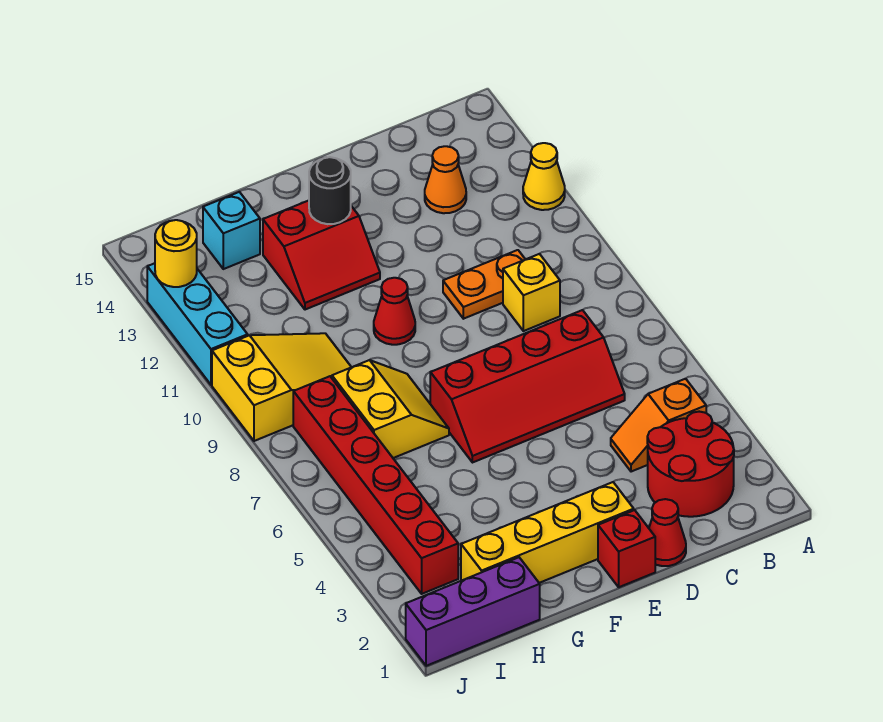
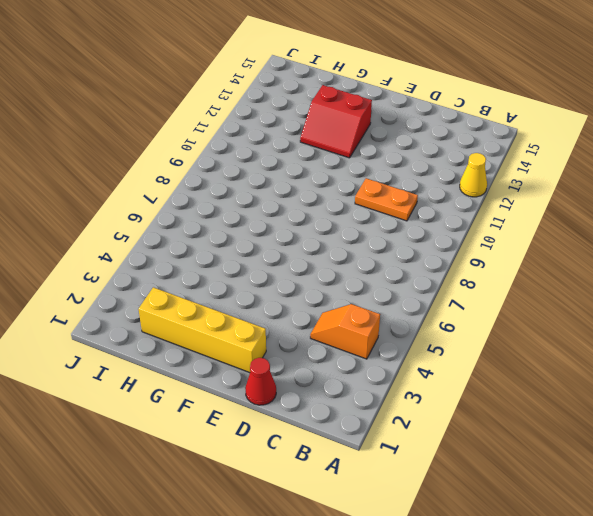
none -> red 2x2 round brick [647,412,734,517]
none -> red 2x4 slope [430,310,625,463]
none -> yellow 1x1 brick [503,254,560,331]

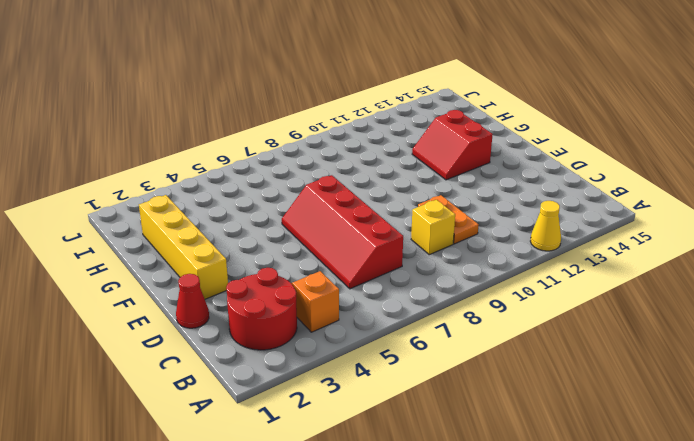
none -> orange 1x1 cone [425,146,466,213]
none -> red 1x1 brick [598,510,655,587]
none -> red 1x1 cone [374,278,415,345]

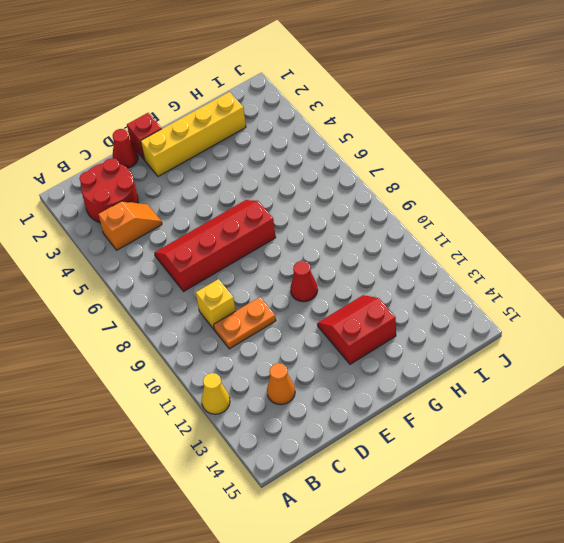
none -> yellow 2x2 slope [332,360,449,458]
none -> purple 1x3 brick [406,557,540,666]
none -> yellow 2x3 slope [212,333,351,441]

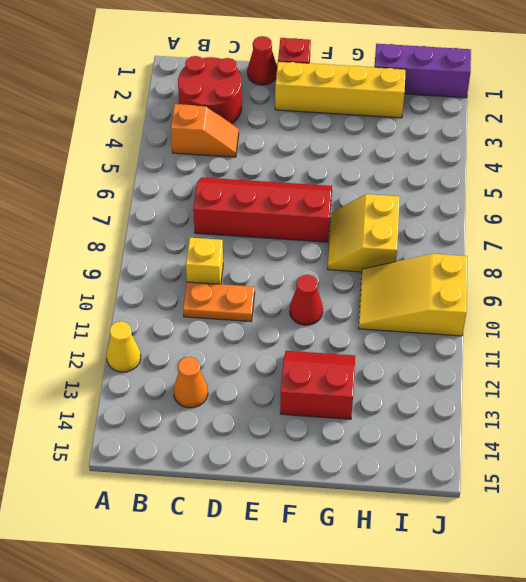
none -> cyan 1x1 brick [203,192,260,269]
none -> red 1x6 brick [293,376,458,594]
none -> cyan 1x3 brick [147,263,248,385]

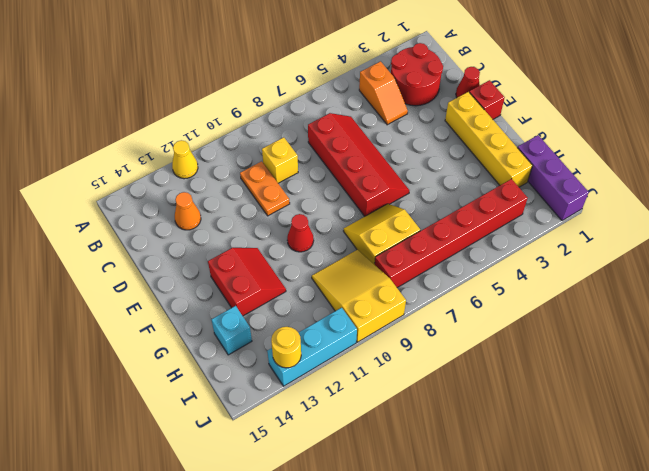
none -> black 1x1 round brick [309,157,351,224]

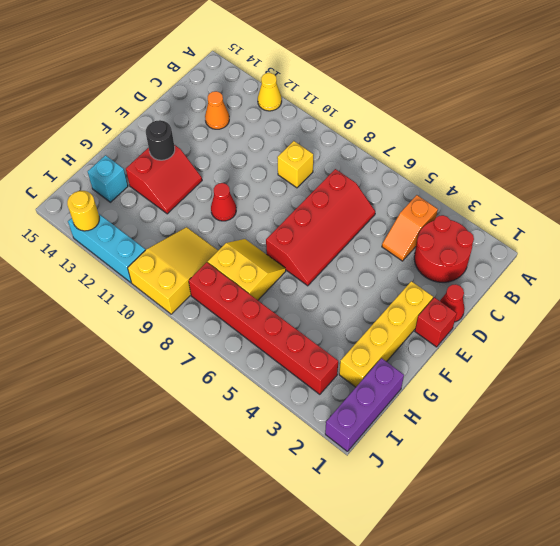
none -> orange 1x2 plate [443,250,526,319]

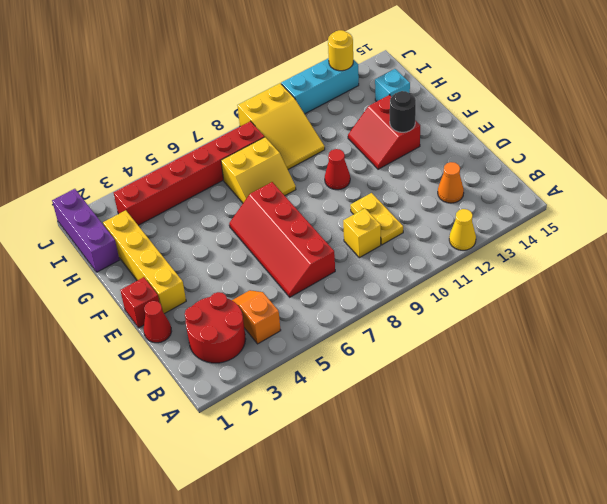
yellow 1x2 plate [350,193,403,245] -> orange 1x2 plate [443,250,526,319]

